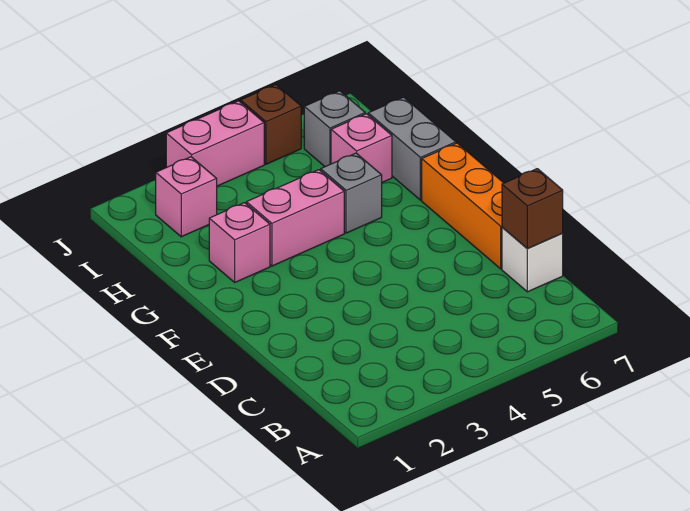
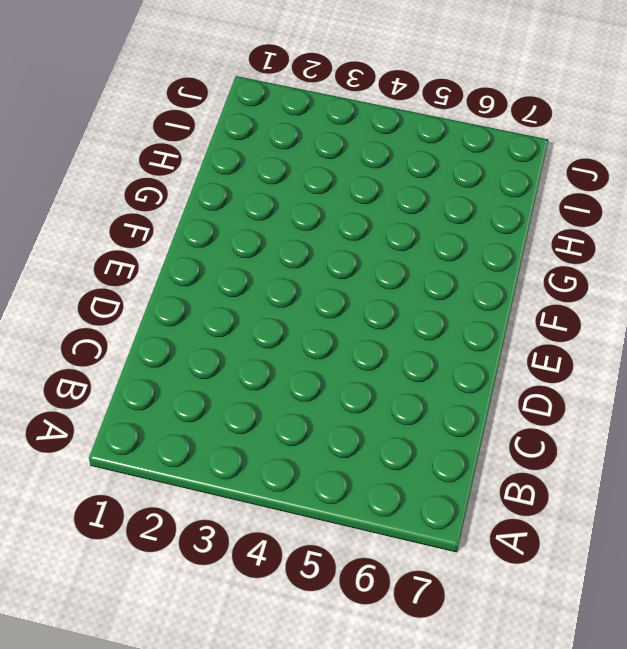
none -> white 1x1 brick [502,227,563,292]
none -> orange 1x3 brick [422,143,503,269]
none -> pink 1x1 brick [209,203,270,282]

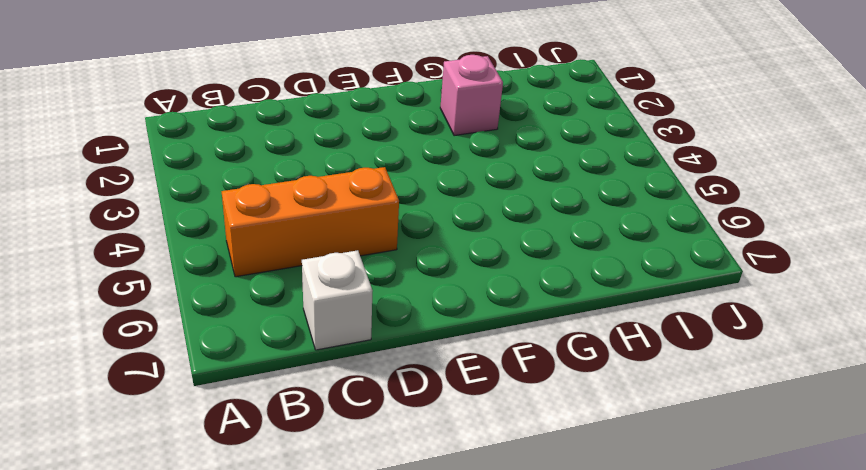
orange 1x3 brick [222,167,399,277] -> orange 1x3 brick moved to [422,143,503,269]
none -> pink 1x2 brick [246,170,344,266]
none -> grey 1x1 brick [321,153,382,233]
none -> grey 1x2 brick [368,97,456,200]

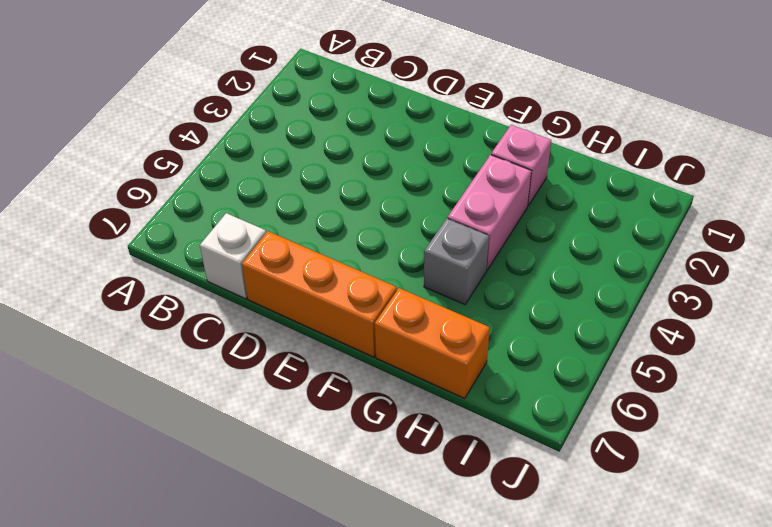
orange 1x2 brick [375,288,490,399] -> grey 1x2 brick [368,97,456,200]
none -> pink 1x1 brick [331,114,392,182]
none -> pink 1x1 brick [156,157,217,237]
none -> grey 1x1 brick [304,91,365,167]

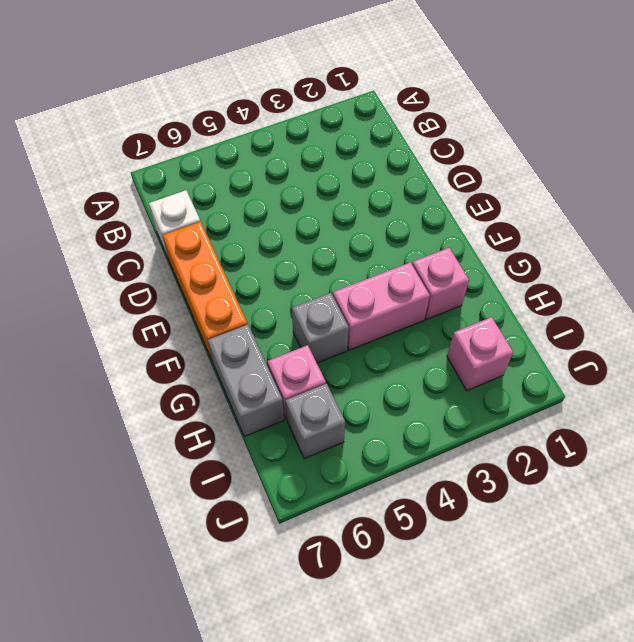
none -> pink 1x2 brick [166,101,264,186]
none -> brown 1x1 brick [241,84,301,164]
none -> brown 1x1 brick [502,169,563,249]

